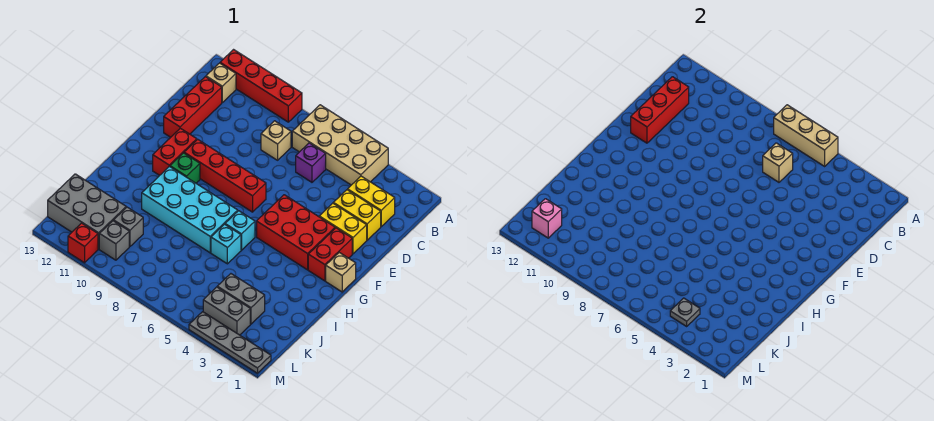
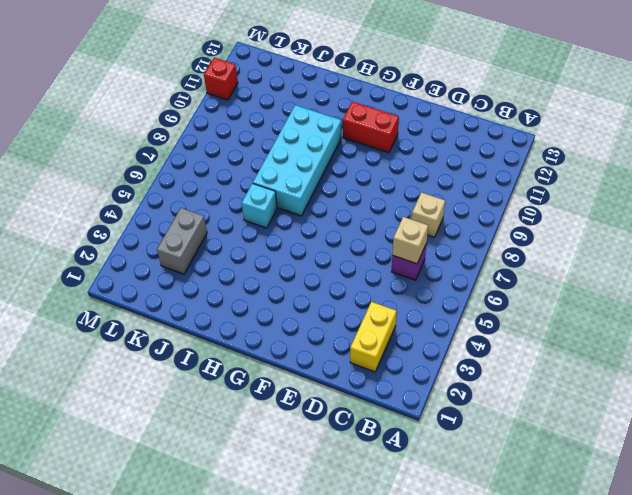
none -> tan 2x4 brick [292,105,388,185]
none -> red 1x4 brick [220,50,302,122]
none -> tan 1x1 brick [206,63,236,102]
none -> red 1x3 brick [164,77,222,137]

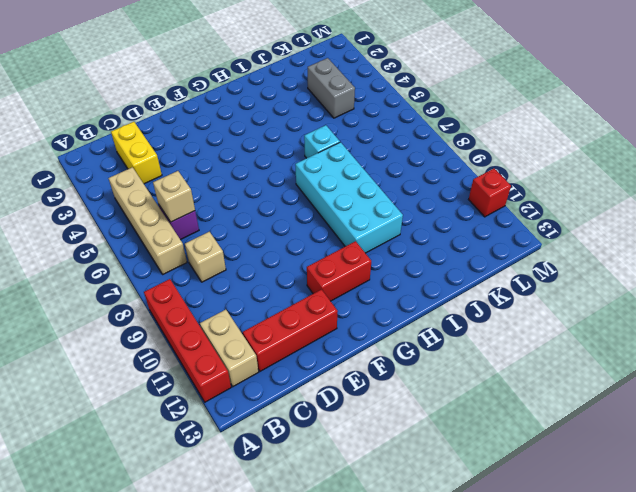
tan 1x4 brick [108,167,187,274] -> tan 2x4 brick [292,105,388,185]
tan 1x2 brick [200,310,258,387] -> tan 1x1 brick [206,63,236,102]
none -> yellow 1x2 brick [333,190,381,240]
none -> yellow 1x2 brick [319,203,367,254]
none -> red 1x2 brick [308,228,352,281]
none -> red 2x3 brick [257,195,335,270]

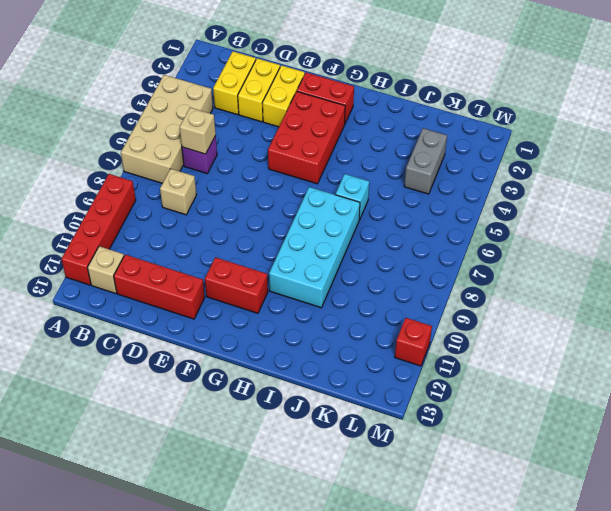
none -> red 1x4 brick [184,139,266,212]
none -> tan 1x1 brick [326,253,356,292]
none -> green 1x1 brick [170,153,200,183]
none -> cyan 1x1 brick [225,211,255,250]

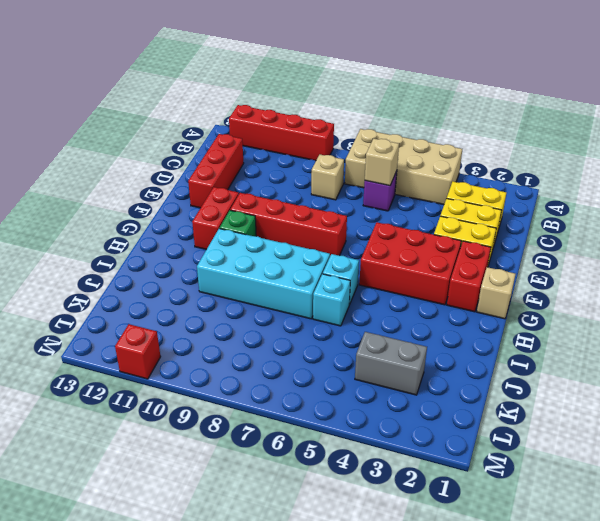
none -> tan 1x1 brick [206,63,236,102]
none -> grey 1x1 brick [114,207,143,247]
none -> grey 2x3 brick [48,174,126,249]
none -> grey 1x2 brick [203,287,250,335]

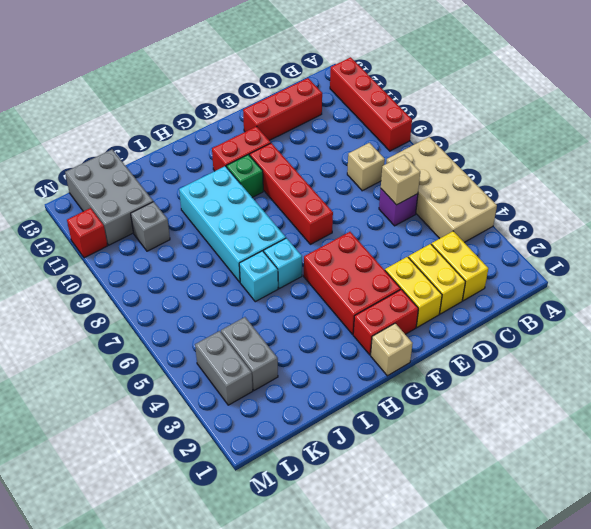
none -> tan 1x1 brick [206,63,236,102]
none -> grey 1x1 brick [99,221,129,260]
none -> grey 1x4 plate [189,312,271,373]
none -> tan 1x3 brick [774,105,838,166]

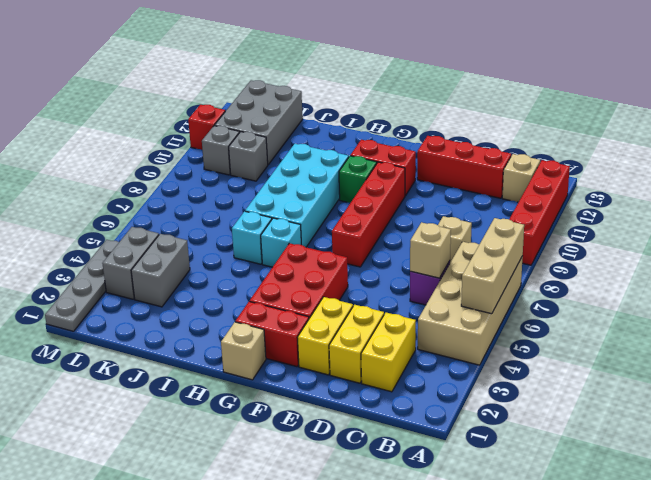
none -> red 1x3 brick [631,77,689,143]
none -> grey 1x1 plate [670,298,700,326]
none -> pink 1x1 brick [532,199,562,238]

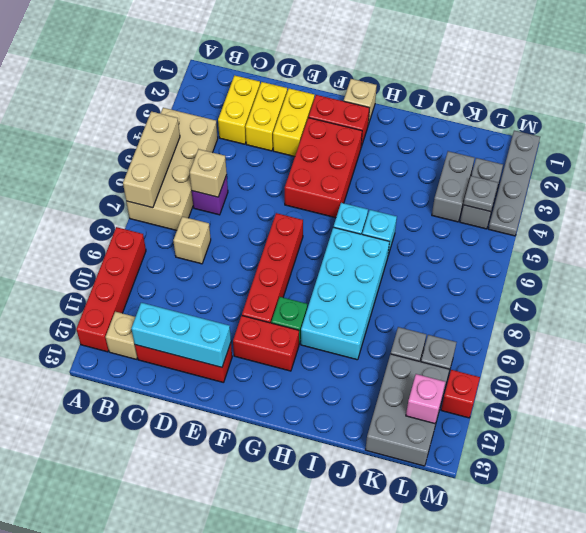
cyan 1x3 brick [131,303,231,367] -> red 1x3 brick [631,77,689,143]

